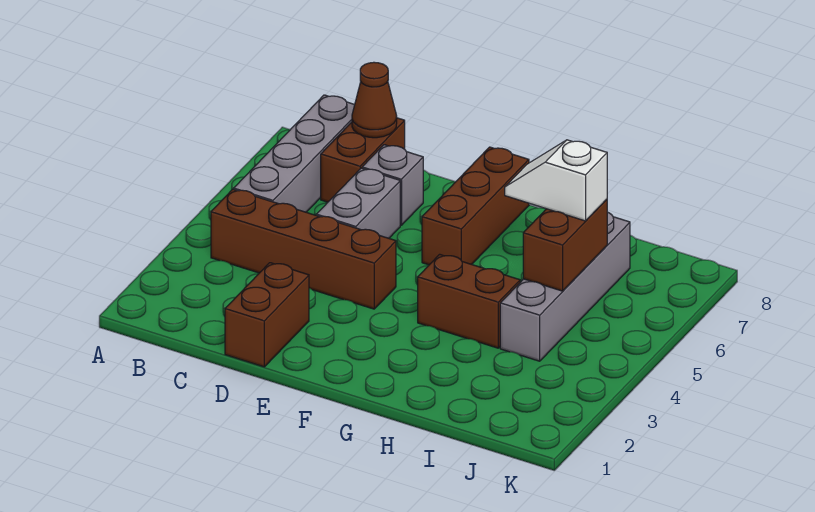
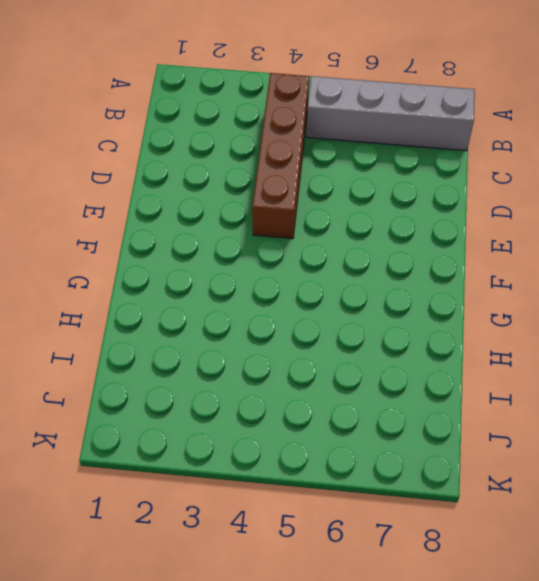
none -> brown 1x2 brick [321,118,405,202]
none -> brown 1x2 brick [225,263,309,367]
none -> grey 1x2 brick [316,168,400,238]

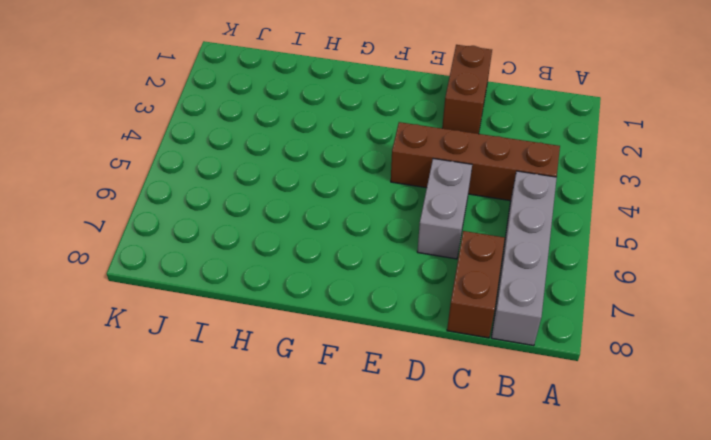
none -> grey 1x1 brick [362,145,423,225]
none -> brown 1x3 brick [422,147,529,265]
none -> brown 1x2 brick [418,254,520,348]

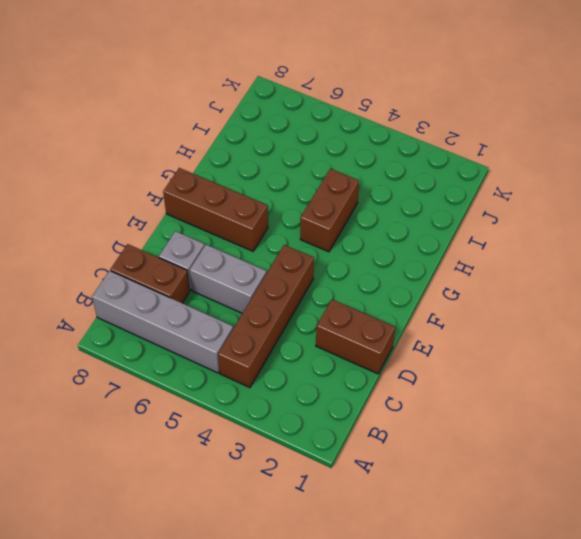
none -> grey 1x4 brick [500,212,630,361]
none -> brown 1x1 cone [352,62,397,138]
none -> brown 1x2 brick [523,199,607,291]

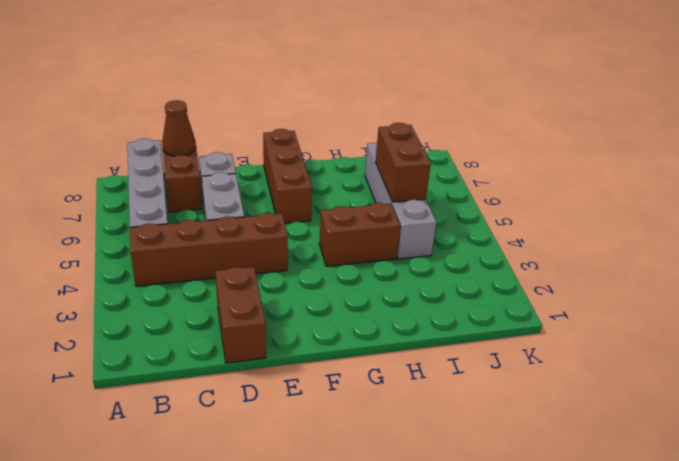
none -> white 1x2 slope [505,140,607,221]

